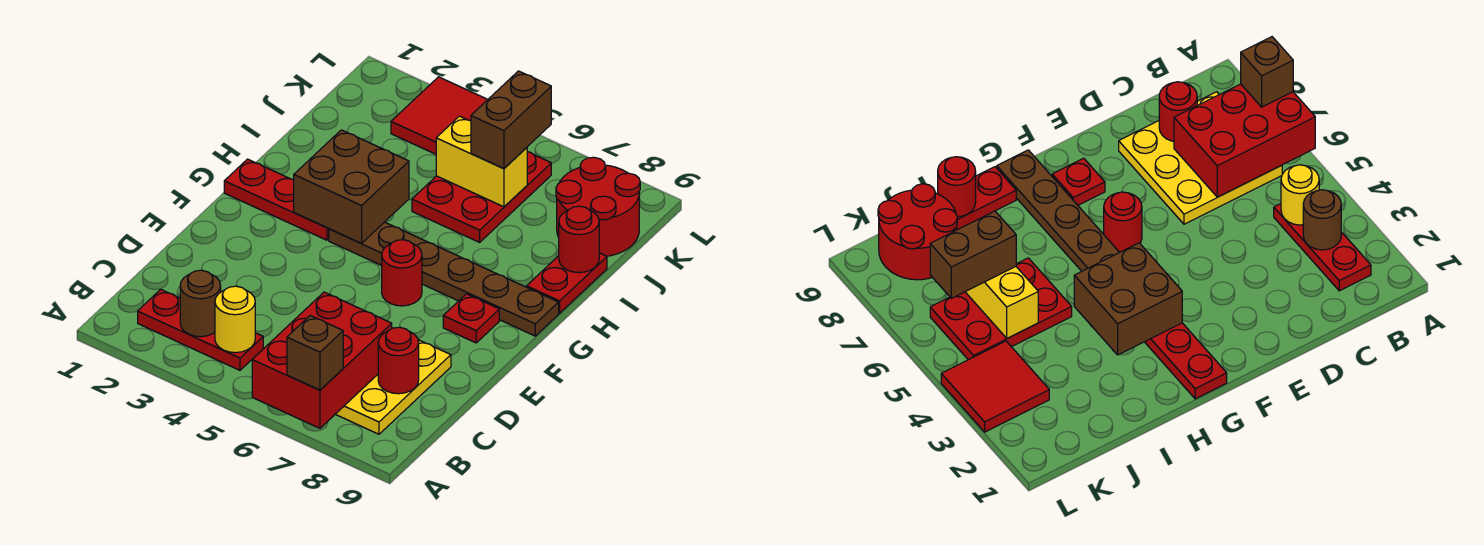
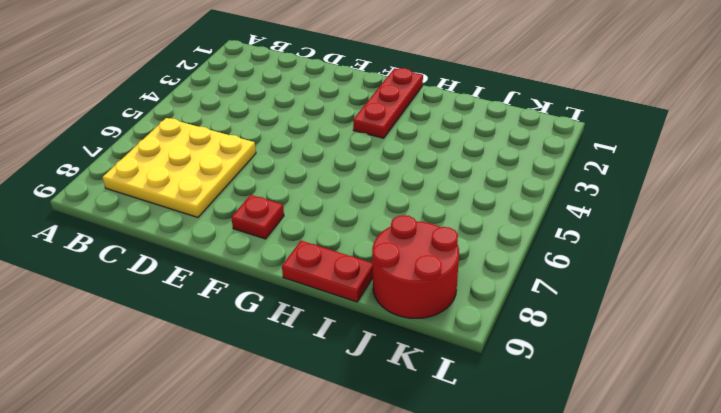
none -> red 1x3 plate [138,289,263,370]
none -> red 1x1 round brick [382,240,422,306]
none -> brown 1x6 plate [329,222,559,336]

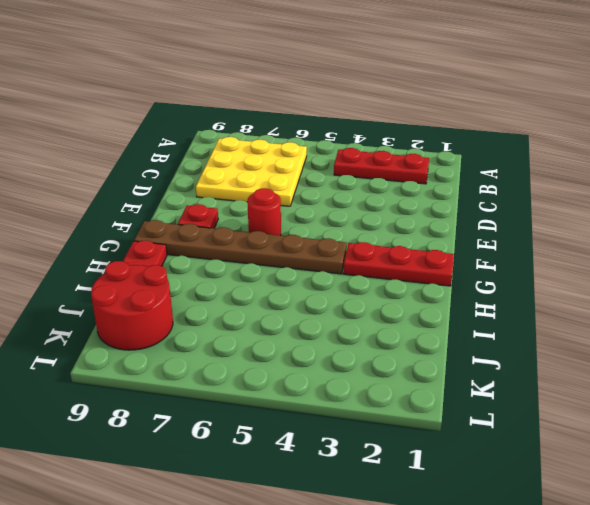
none -> red 2x3 plate [412,152,551,242]
none -> red 2x2 tile [391,77,488,154]
none -> red 2x3 brick [252,292,392,428]

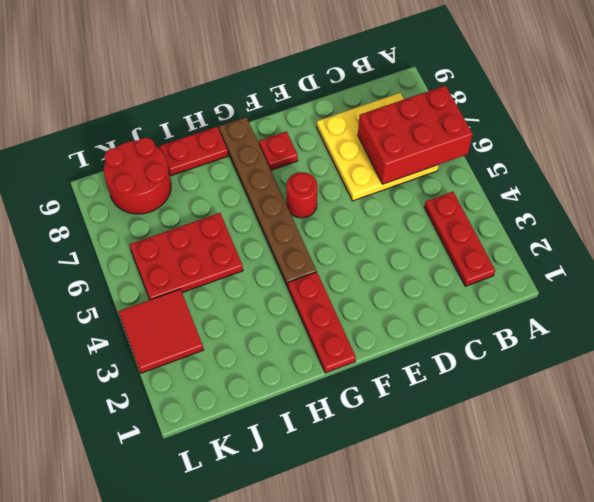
none -> brown 1x1 round brick [180,270,221,337]
none -> yellow 1x1 round brick [215,286,255,353]
none -> red 1x1 round brick [378,327,419,394]

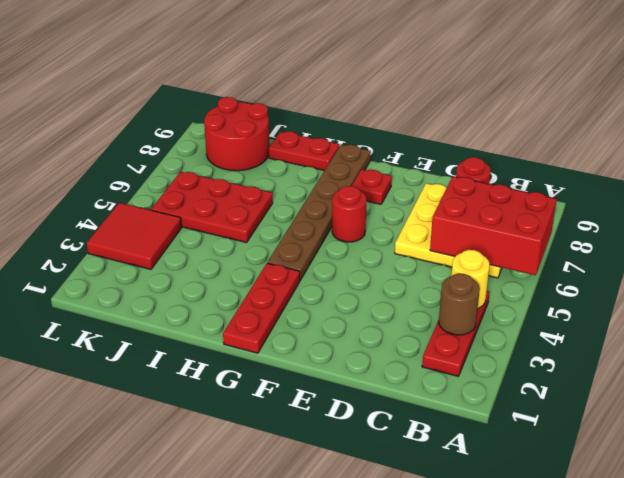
none -> brown 2x2 brick [294,130,409,243]
none -> red 1x1 round brick [559,206,599,273]
none -> yellow 1x2 brick [436,116,527,207]

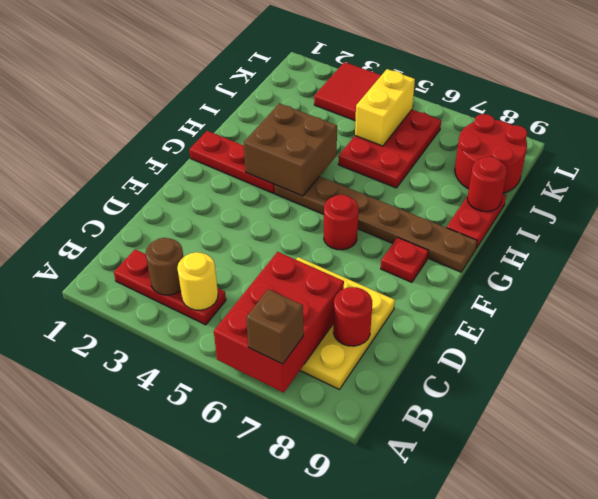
yellow 1x2 brick [355,69,415,146] -> yellow 1x2 brick turned to [436,116,527,207]
none -> brown 1x2 brick [471,71,551,169]

